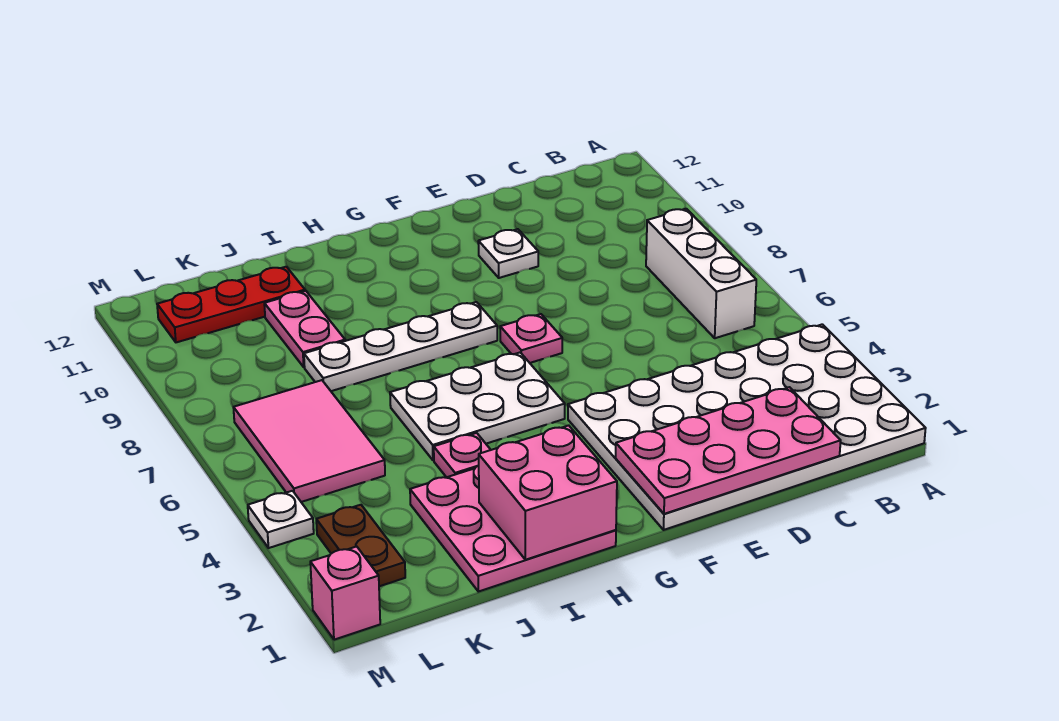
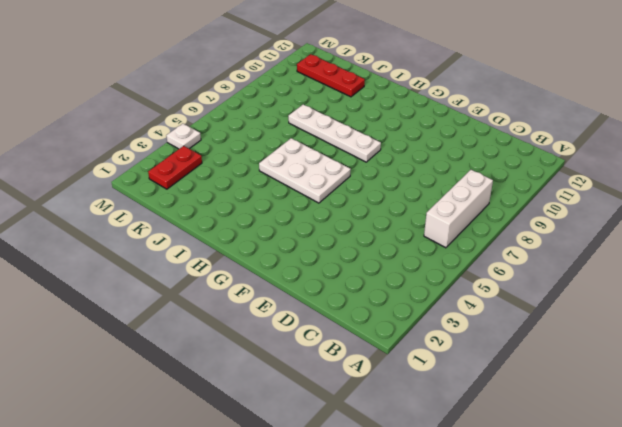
red 1x2 plate [148,146,202,189] -> brown 1x2 plate [316,505,405,586]
none -> white 4x6 plate [568,324,926,530]
none -> white 1x1 plate [478,229,538,278]
none -> pink 1x1 plate [500,314,562,363]

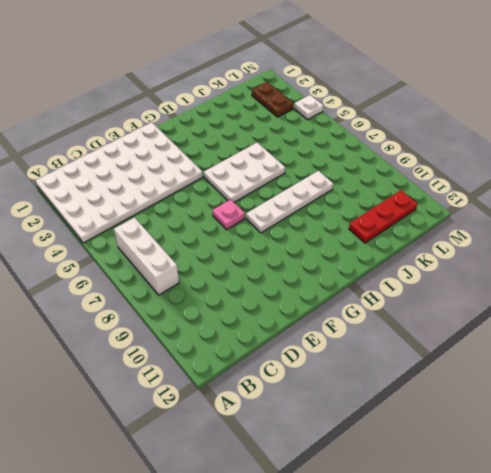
none -> white 1x1 plate [478,229,538,278]
none -> pink 3x3 plate [410,465,616,592]
none -> pink 1x1 plate [434,433,491,477]

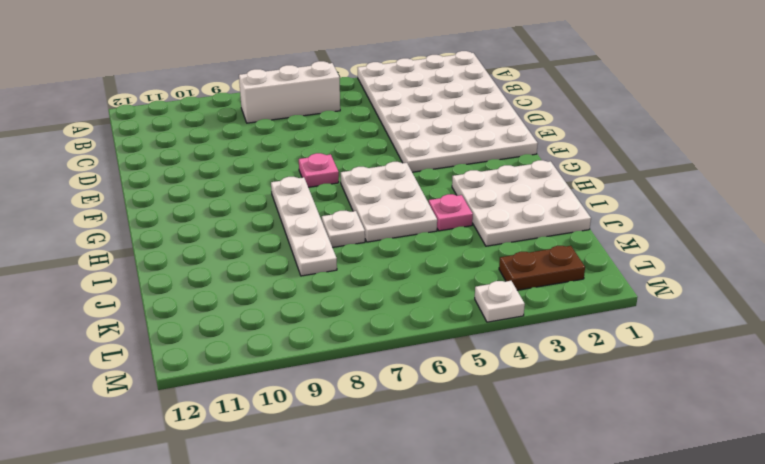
white 3x3 plate [452,160,591,246] -> pink 3x3 plate [410,465,616,592]
white 1x1 plate [322,211,365,247] -> white 1x1 plate moved to [478,229,538,278]
none -> pink 1x2 plate [264,291,345,367]
none -> red 1x3 plate [157,267,305,342]
none -> pink 2x3 tile [233,380,385,502]

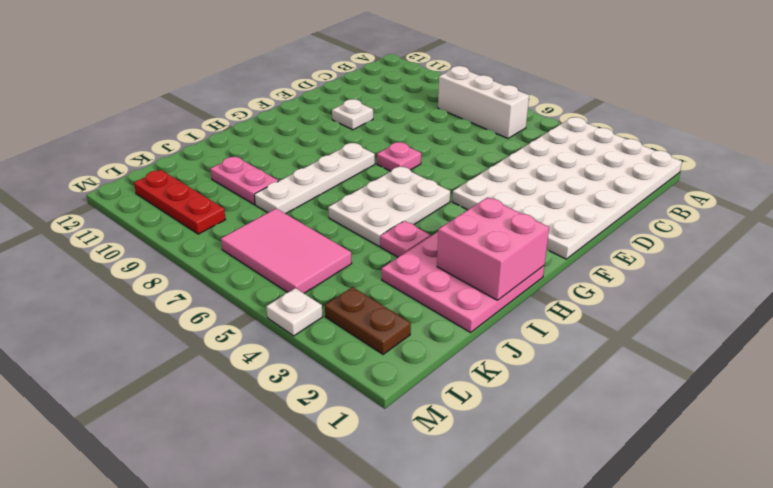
red 1x3 plate [134,170,226,234] -> red 1x3 plate turned to [157,267,305,342]
none -> pink 1x1 brick [310,546,380,640]
none -> pink 2x4 plate [616,387,841,514]

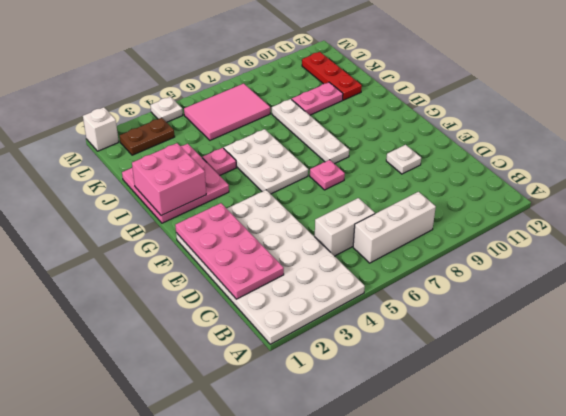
white 1x2 brick [315,198,375,256] -> none
white 1x1 brick [83,107,119,151] -> pink 1x1 brick [310,546,380,640]

